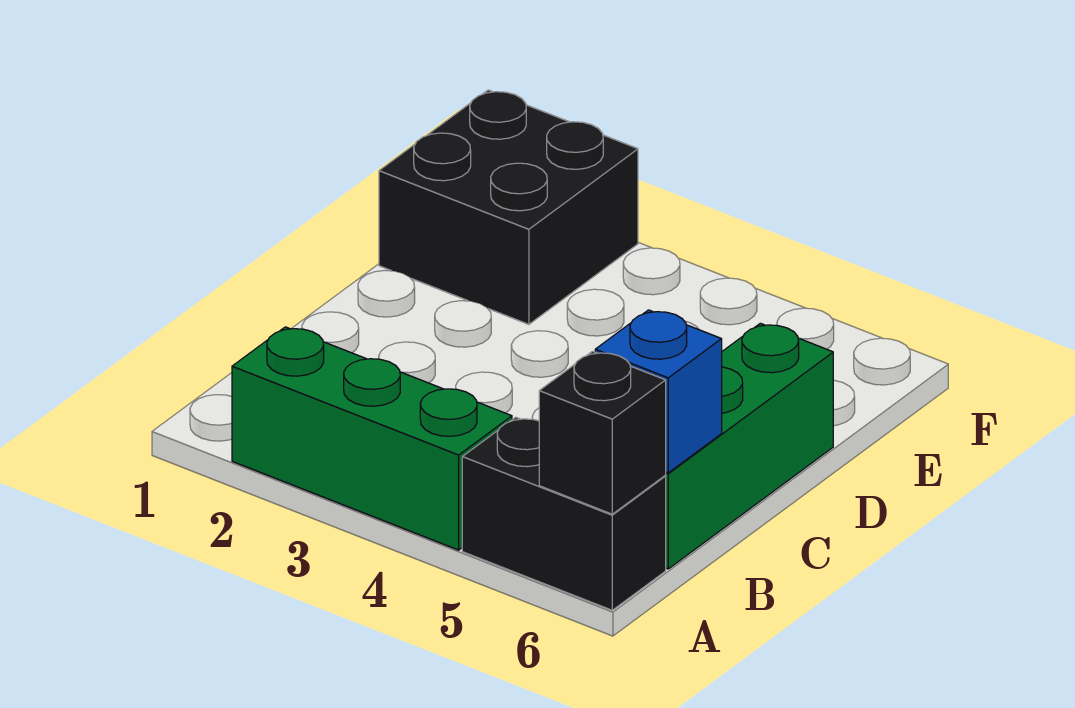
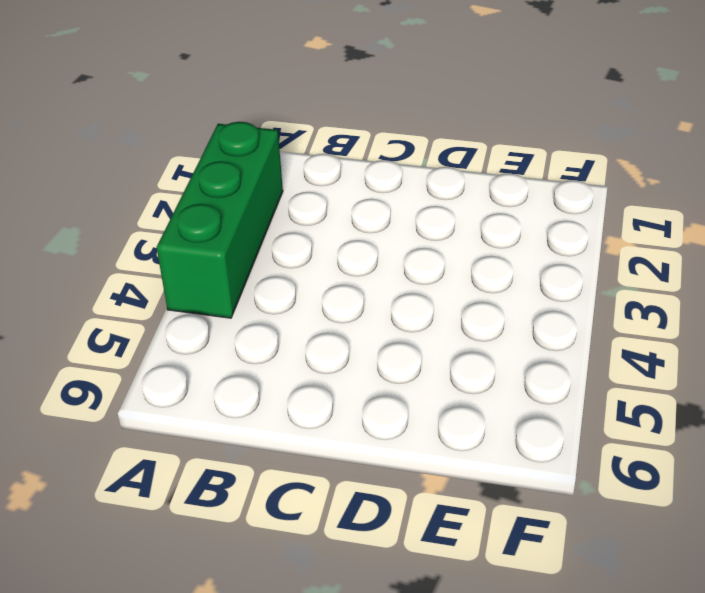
none -> black 1x2 brick [462,417,666,610]
none -> green 1x3 brick [665,323,833,569]

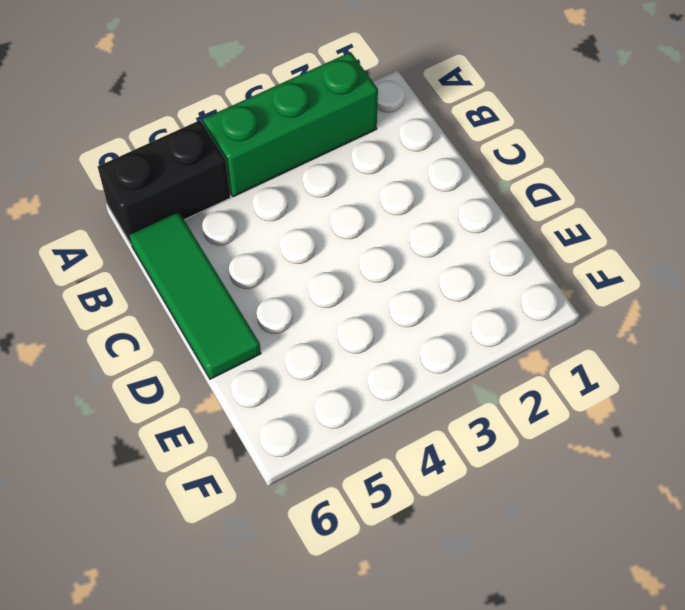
green 1x3 tile [129,212,261,379] -> green 1x3 brick [665,323,833,569]
none -> black 2x2 brick [379,90,638,324]
none -> black 1x1 brick [539,351,666,514]

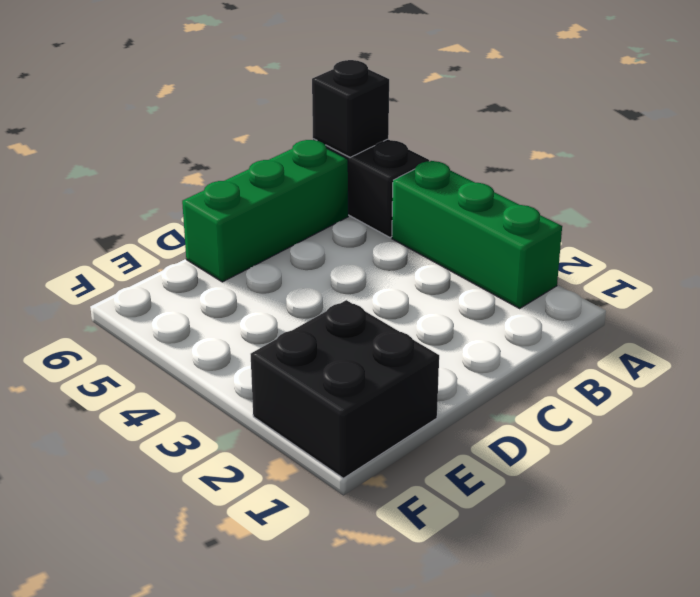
none -> blue 1x1 brick [595,310,722,473]

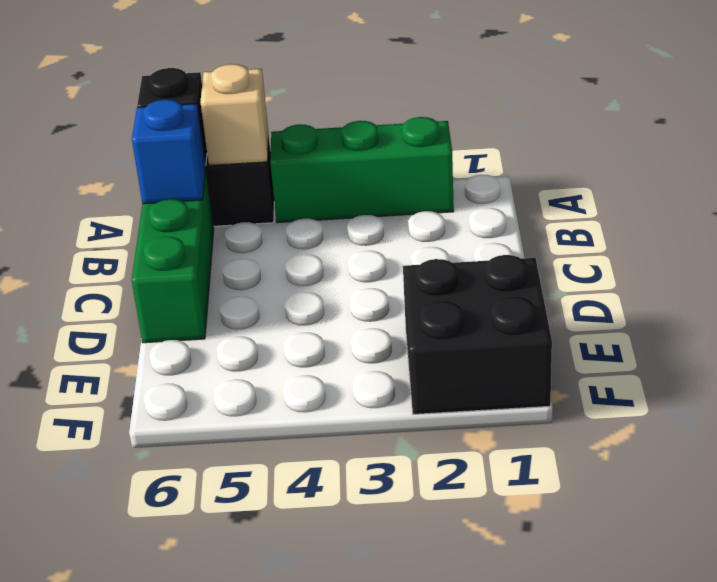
tan 1x1 brick [200,64,268,165] -> none

